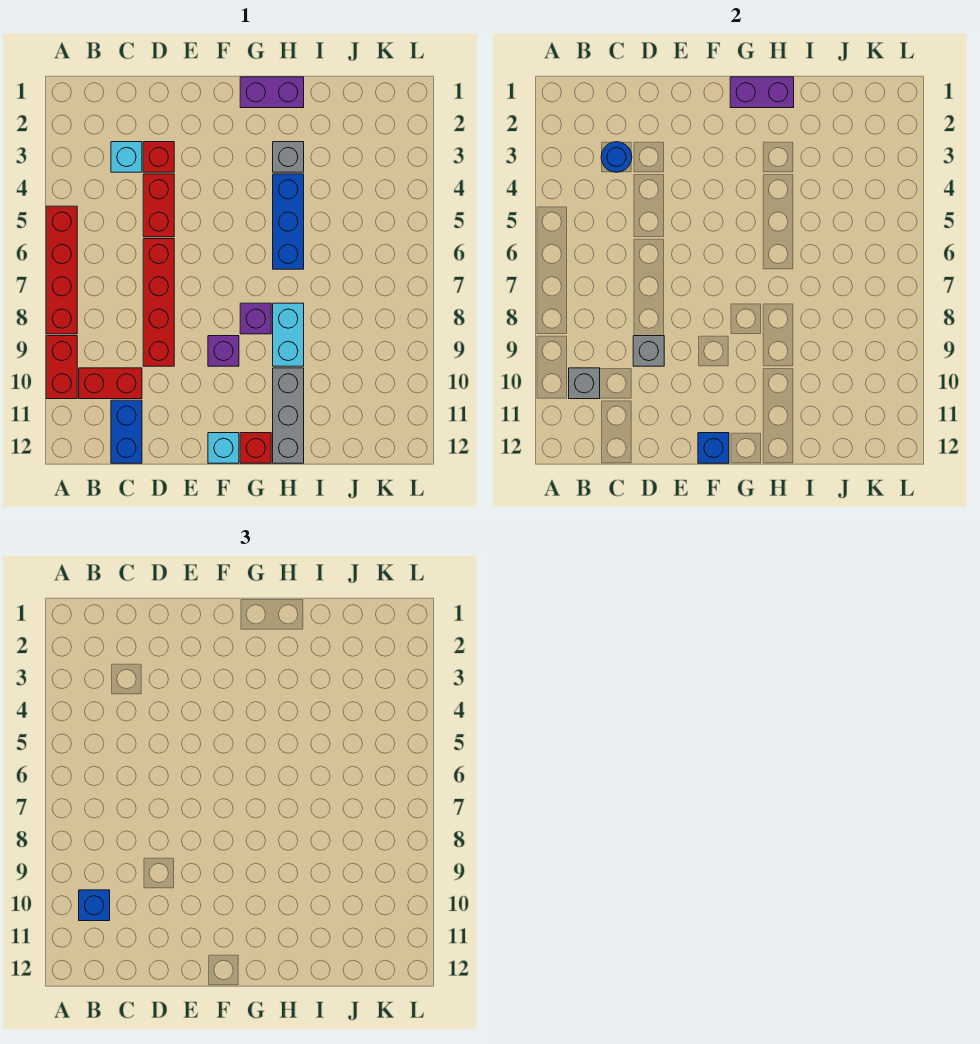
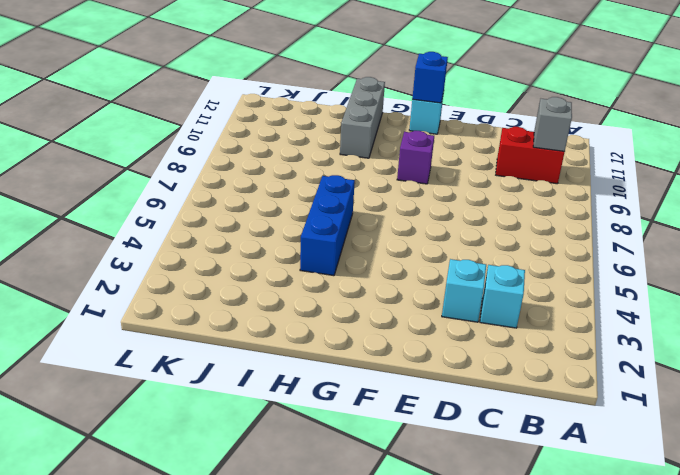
cyan 1x1 brick [442,259,486,322] -> red 1x1 brick [143,142,174,172]
none -> red 1x4 brick [46,206,77,334]
none -> red 1x2 brick [46,336,77,399]
none -> blue 1x2 brick [111,400,142,463]

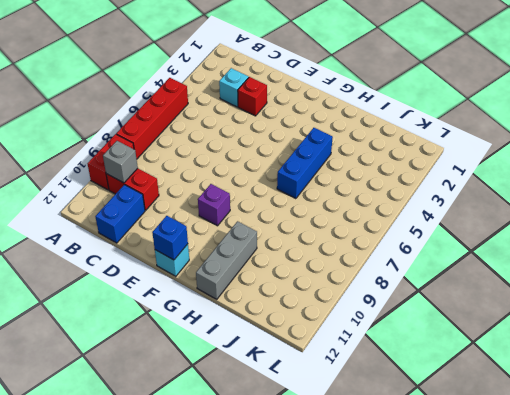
none -> red 1x2 brick [143,174,174,237]
none -> red 1x4 brick [143,239,174,366]
none -> purple 1x2 brick [240,77,304,108]

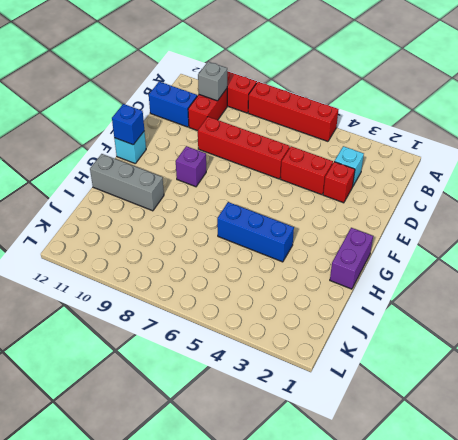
none -> purple 1x1 brick [240,303,271,334]
none -> red 1x1 brick [240,433,271,463]
none -> grey 1x1 brick [273,142,304,172]

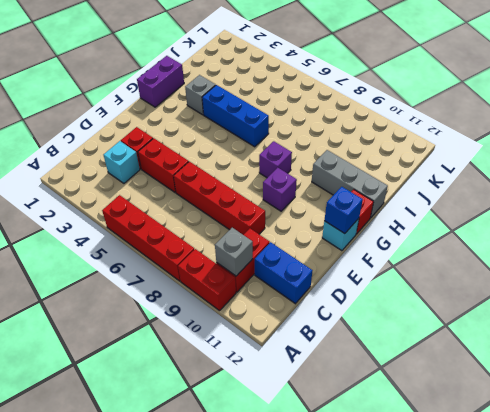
none -> cyan 1x2 brick [273,303,304,366]
none -> blue 1x1 round brick [601,142,632,172]
none -> grey 1x1 brick [633,336,664,366]

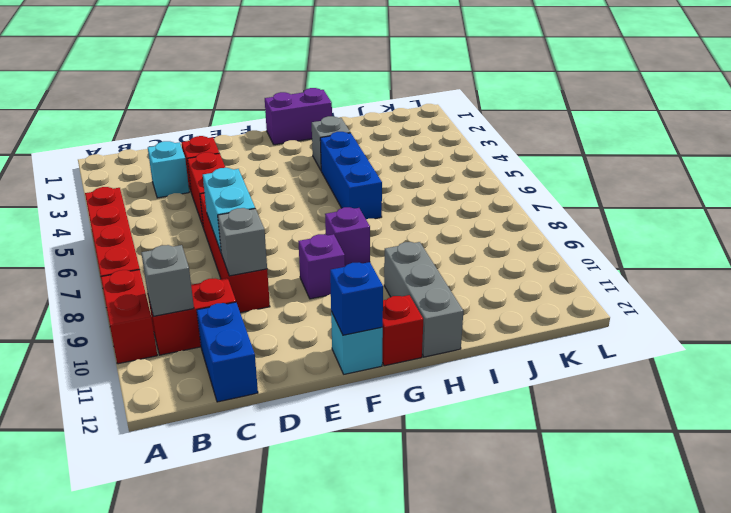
cyan 1x2 brick [203,168,255,252] -> cyan 1x2 brick moved to [273,303,304,366]
none -> blue 1x1 round brick [601,142,632,172]
none -> purple 1x2 brick [730,77,794,108]
none -> blue 1x1 brick [79,890,110,921]

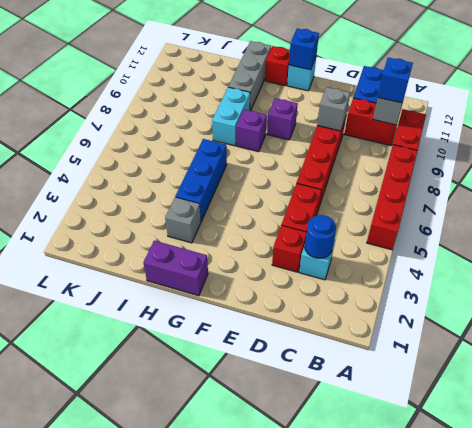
none -> purple 1x2 brick [730,77,794,108]

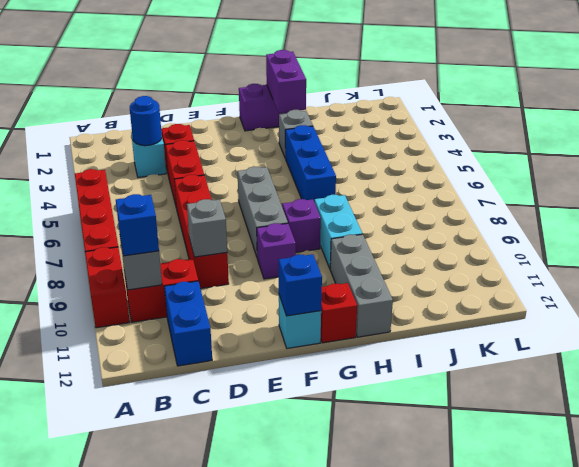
grey 1x3 brick [237,166,288,256] -> none
purple 1x2 brick [266,50,306,113] -> purple 1x2 brick turned to [730,77,794,108]

